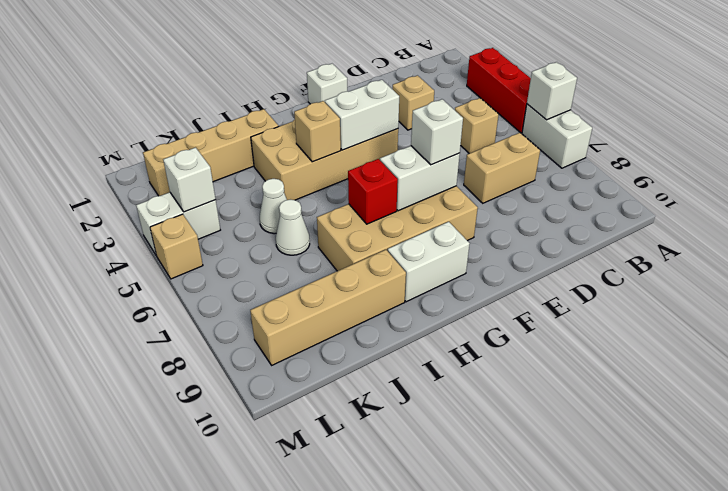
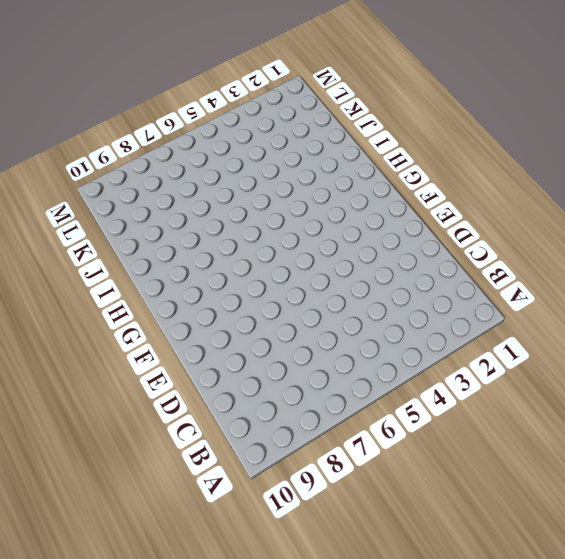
none -> red 1x3 brick [467,48,531,133]
none -> white 1x2 brick [522,104,592,168]
none -> tan 1x1 brick [455,98,499,154]

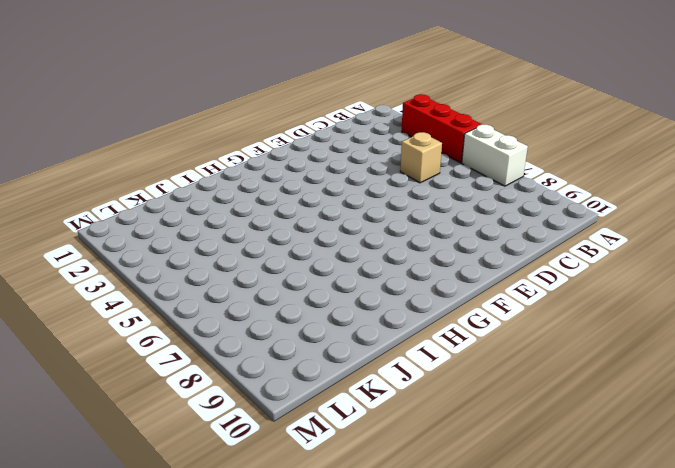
none -> tan 1x2 brick [464,133,540,203]
none -> tan 1x1 brick [393,76,434,130]
none -> white 1x1 brick [307,64,347,104]

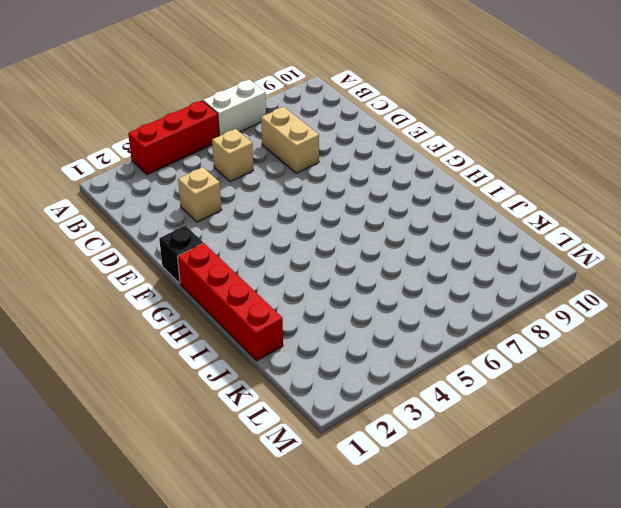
black 1x1 brick [159,225,203,283] -> white 1x1 brick [307,64,347,104]
red 1x4 brick [178,243,283,361] -> none
none -> tan 2x4 brick [251,120,398,200]
none -> tan 2x4 brick [317,186,478,271]
none -> white 1x2 brick [388,222,470,302]

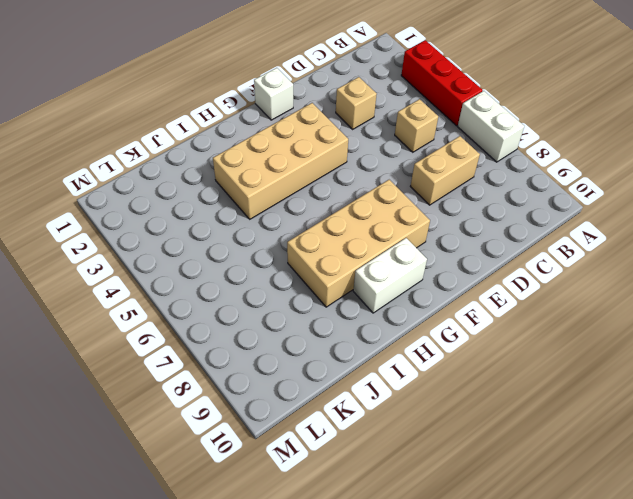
none -> tan 1x4 brick [143,109,279,196]
none -> tan 1x4 brick [250,250,406,365]
none -> white 1x1 cone [260,179,287,234]

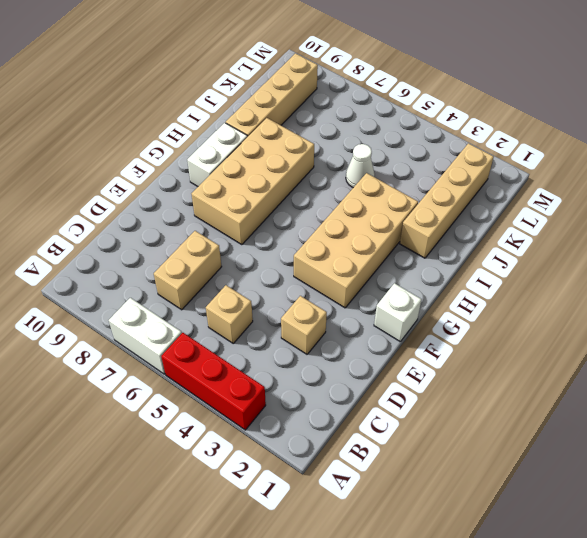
none -> white 1x1 cone [276,200,310,255]
none -> white 1x2 brick [136,192,220,256]
none -> tan 1x1 brick [150,214,203,279]

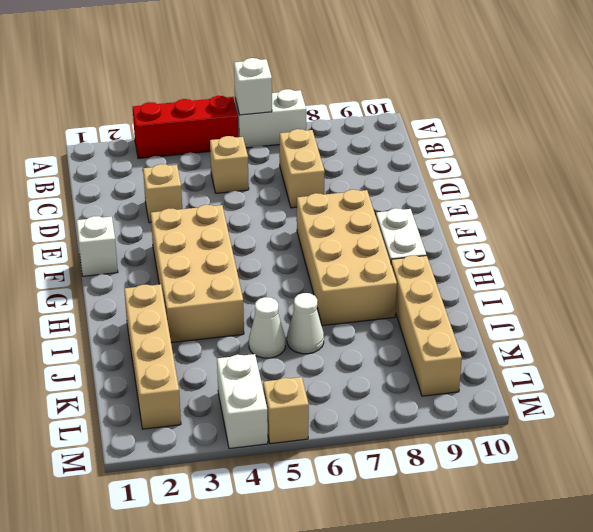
none -> white 1x2 brick [325,80,399,150]
none -> white 1x2 brick [380,146,460,211]
none -> tan 1x1 brick [294,101,341,162]

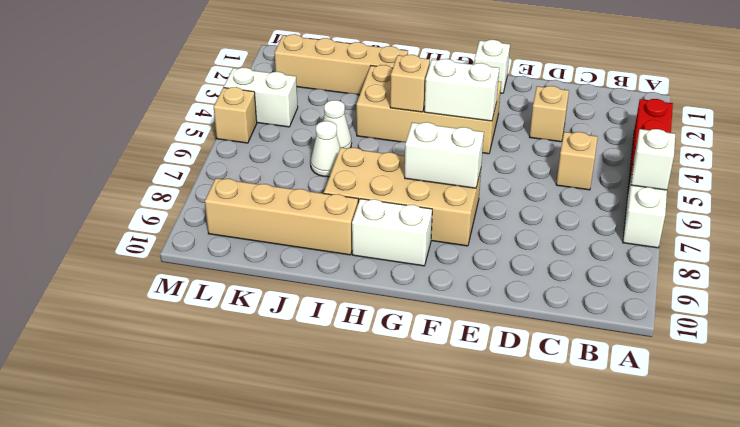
none -> tan 1x2 brick [464,133,540,203]
none -> red 1x1 brick [348,159,398,224]
none -> white 1x1 brick [163,148,216,212]

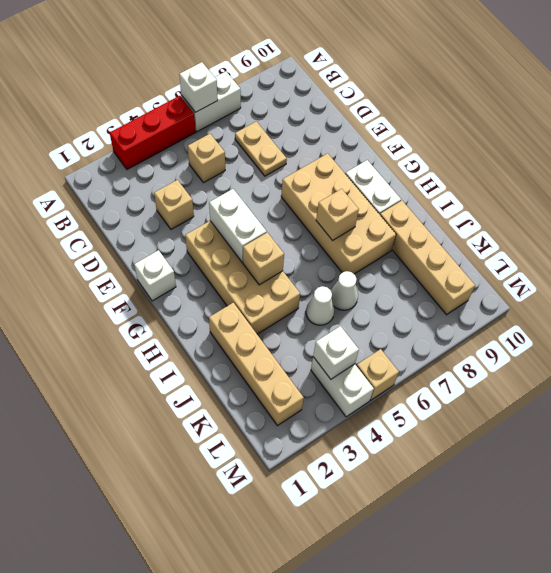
tan 1x2 plate [235,122,287,176] -> tan 1x2 brick [464,133,540,203]
tan 1x1 brick [316,189,359,241] -> red 1x1 brick [348,159,398,224]
none -> white 1x2 brick [380,146,460,211]
none -> white 1x1 brick [411,99,463,165]

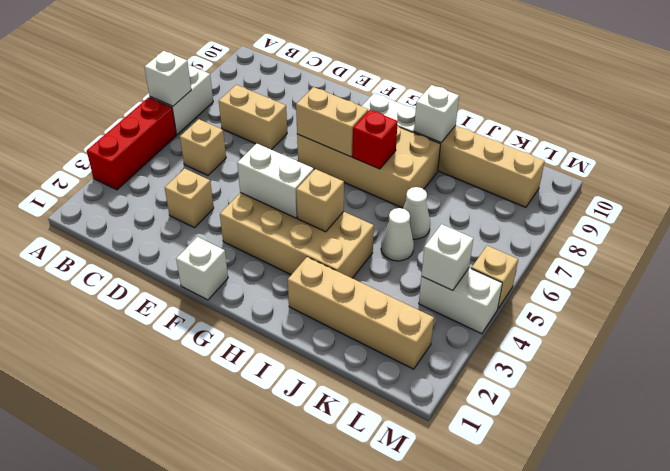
tan 1x2 brick [296,87,368,157] -> white 1x2 brick [380,146,460,211]
white 1x1 brick [414,85,459,142] -> white 1x1 brick moved to [411,99,463,165]

